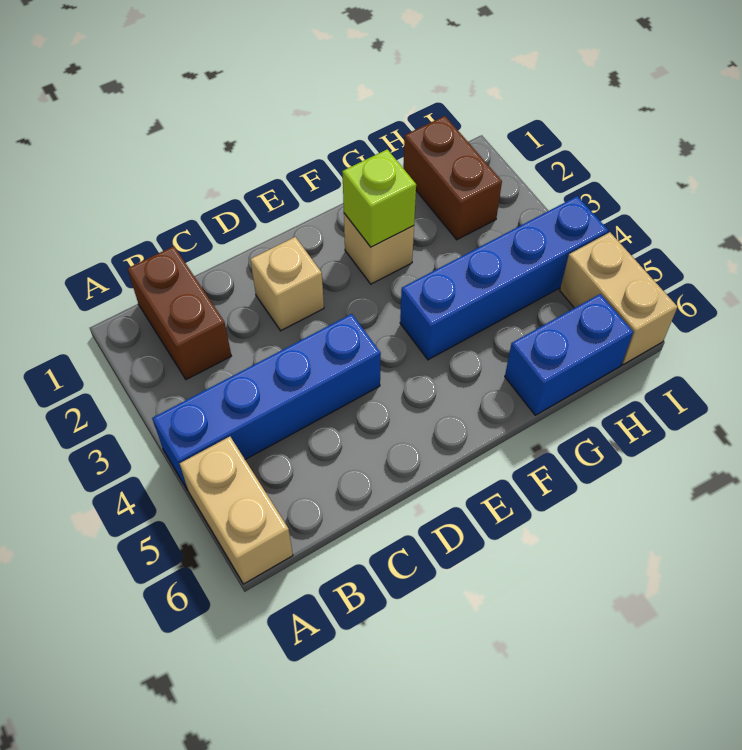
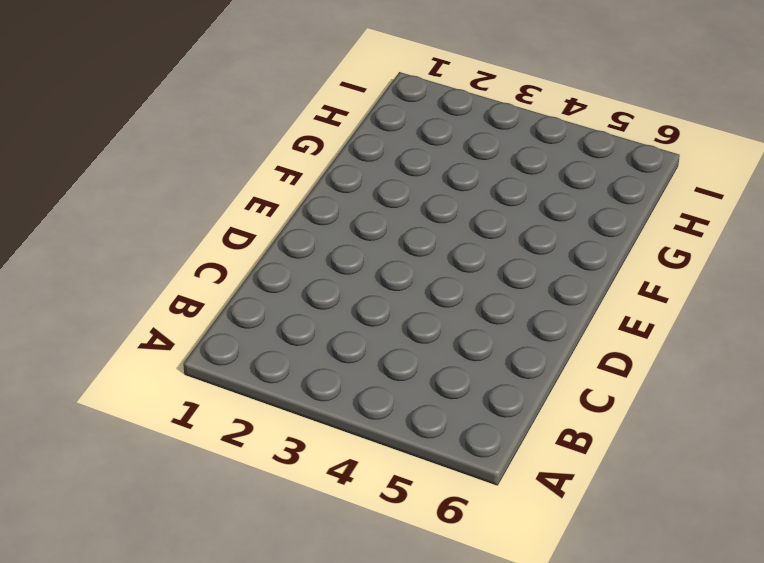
none -> blue 1x4 brick [152,314,381,490]
none -> tan 1x2 brick [180,437,293,584]

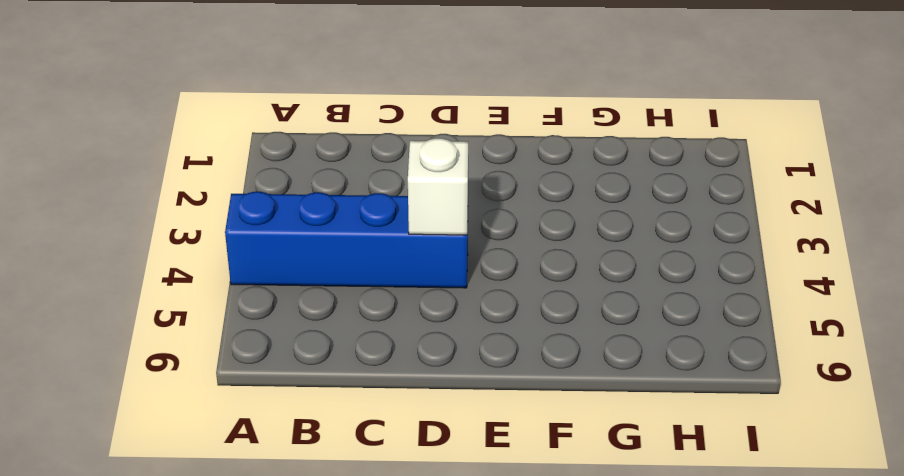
white 1x1 brick [408,138,468,235] -> none
none -> tan 1x2 brick [180,437,293,584]
none -> brown 1x2 brick [127,246,231,380]

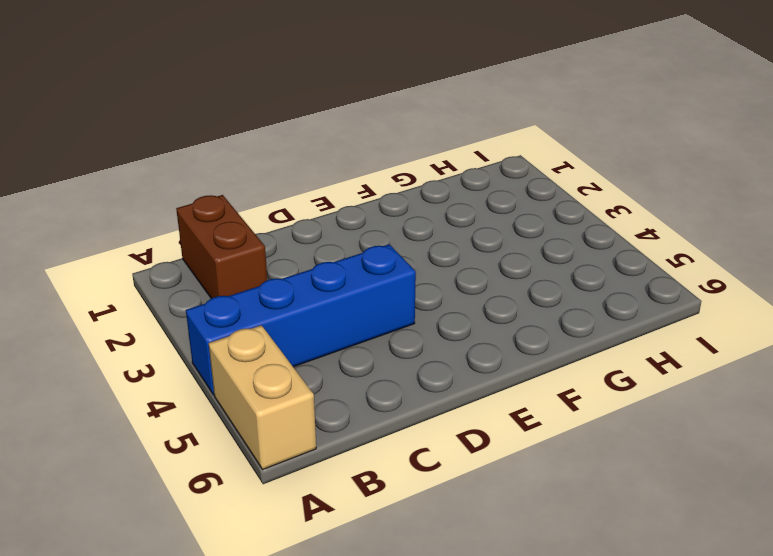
none -> tan 1x1 brick [250,237,324,331]
none -> tan 1x1 brick [344,213,414,284]

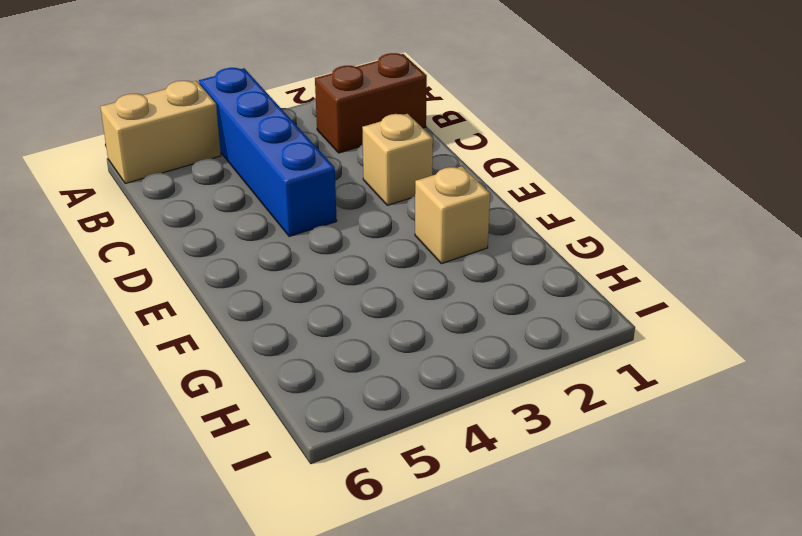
none -> blue 1x4 brick [400,196,608,360]
none -> blue 1x2 brick [505,294,633,415]

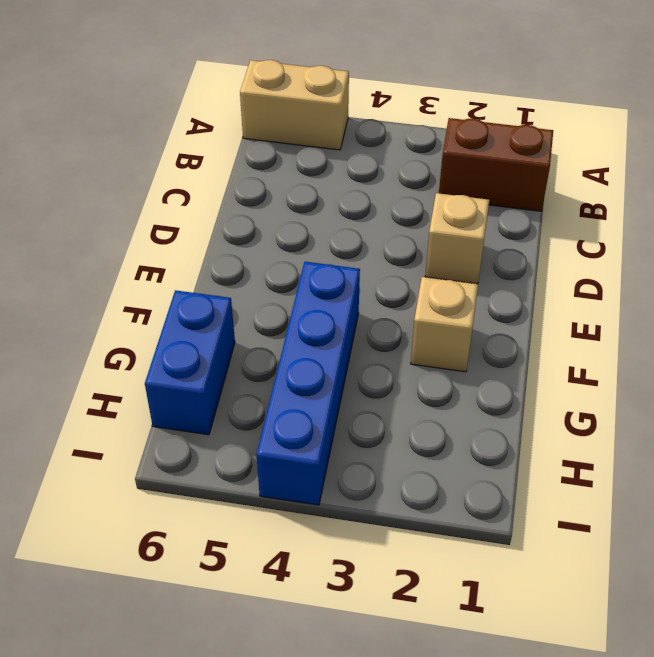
none -> blue 1x4 brick [152,314,381,490]
none -> brown 1x2 brick [403,116,502,240]

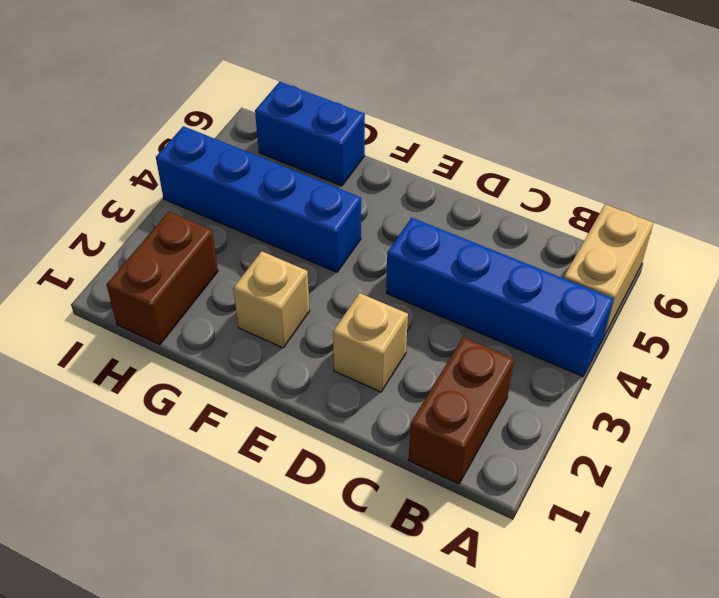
none -> tan 1x2 brick [560,232,678,365]
none -> lime 1x1 brick [342,149,416,247]

